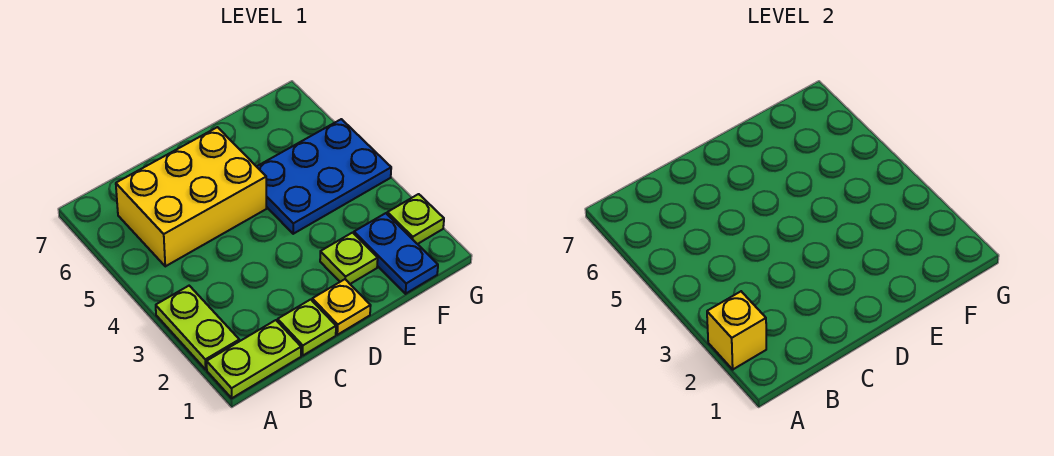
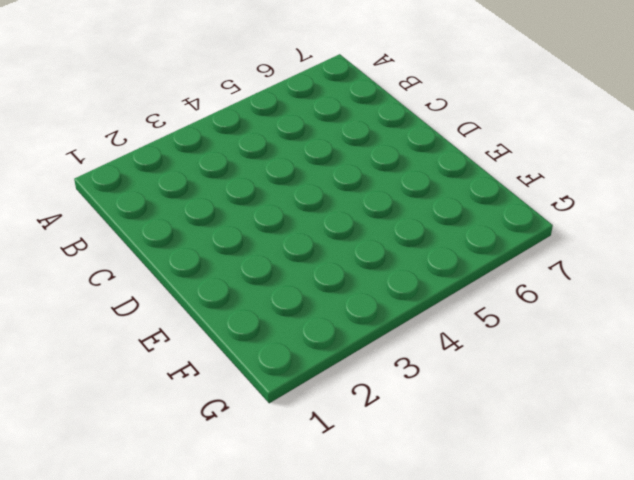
none -> lime 1x2 plate [207,320,301,398]
none -> lime 1x2 plate [156,286,239,369]

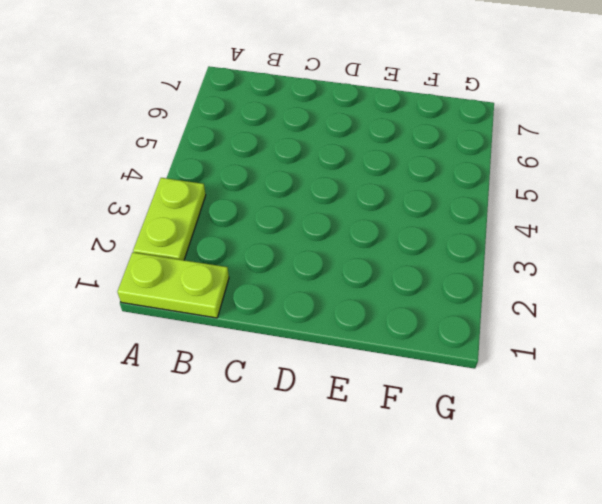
none -> yellow 2x3 brick [116,127,266,266]
none -> lime 1x1 plate [278,299,336,355]

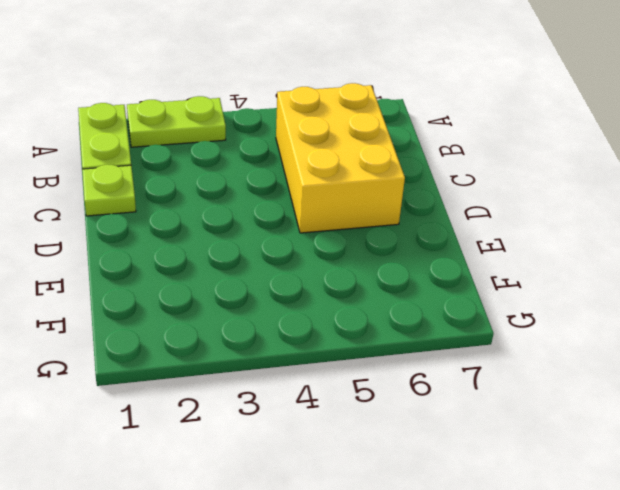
none -> yellow 1x1 plate [312,279,371,335]
none -> lime 1x1 plate [320,233,378,284]

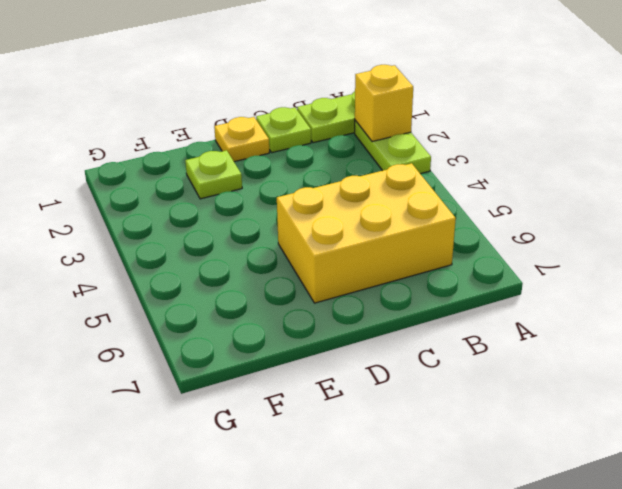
none -> blue 2x3 plate [257,119,391,234]
none -> blue 1x2 plate [354,213,438,294]

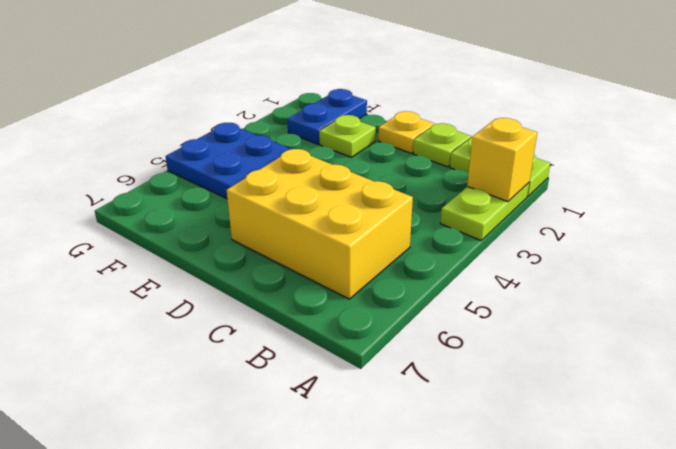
none -> lime 1x1 plate [387,194,444,244]

